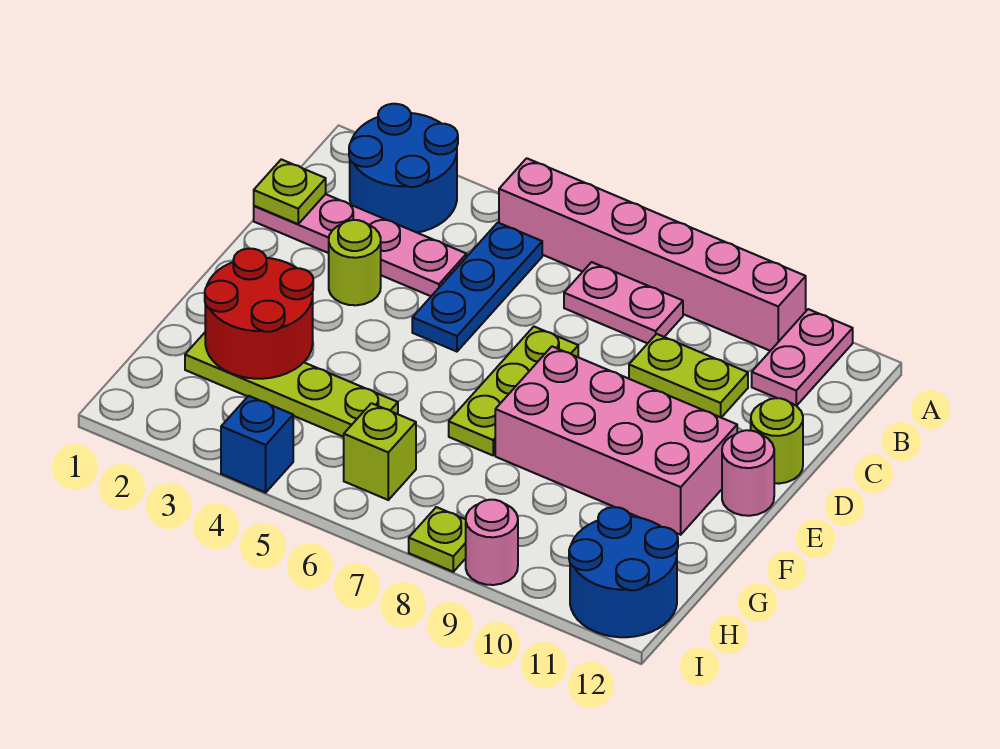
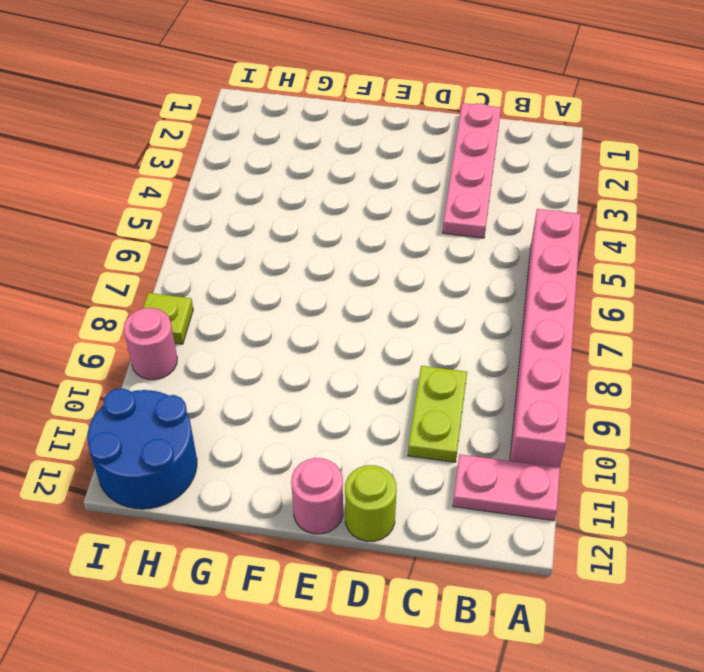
none -> blue 2x2 round brick [349,104,458,233]
none -> blue 1x3 plate [412,223,542,352]
none -> pink 1x2 plate [564,262,683,343]

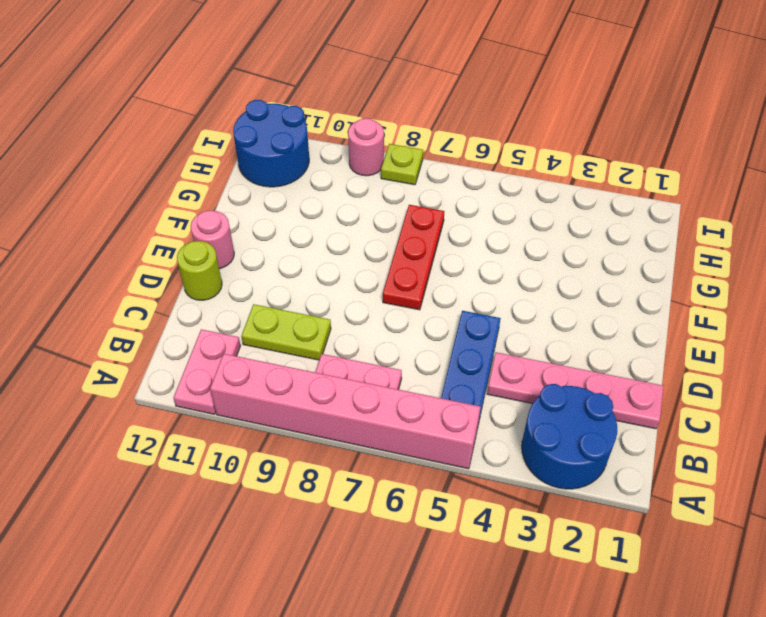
red 1x3 plate [383,205,444,310] -> lime 1x3 plate [449,327,578,455]
none -> lime 1x1 round brick [329,220,381,305]
none -> pink 2x4 brick [495,347,737,535]
none -> lime 1x4 plate [185,333,398,437]

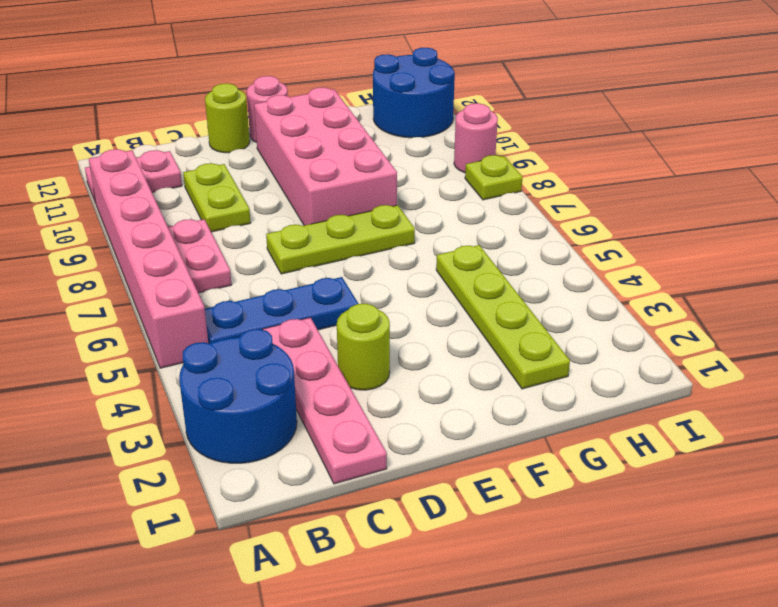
none -> lime 1x1 brick [344,403,416,500]
none -> blue 1x1 brick [221,396,293,493]
none -> lime 1x1 plate [254,159,326,224]

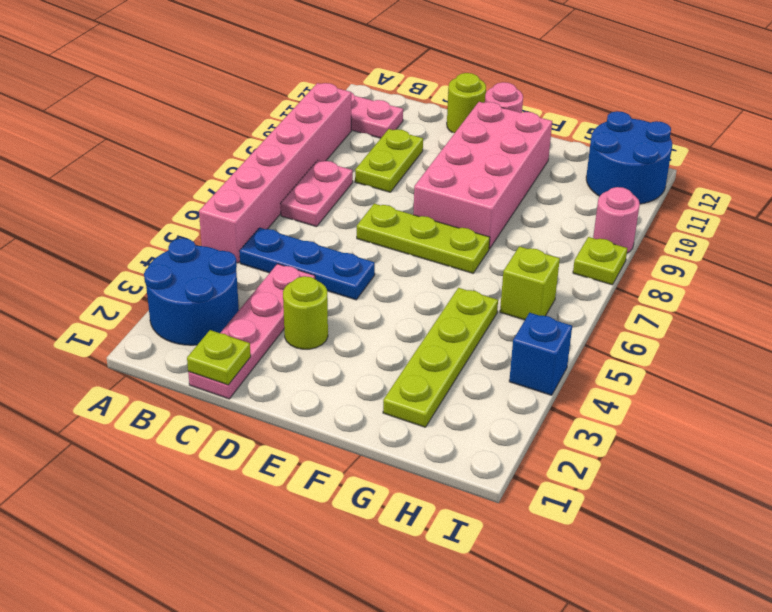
none -> red 2x2 round brick [205,249,313,379]

